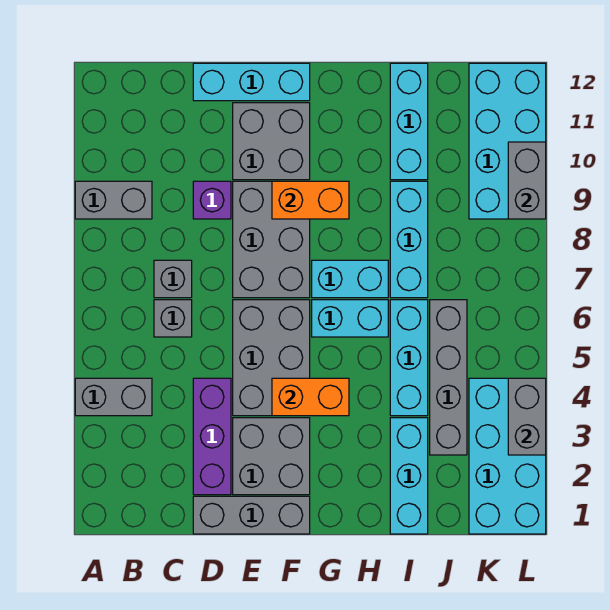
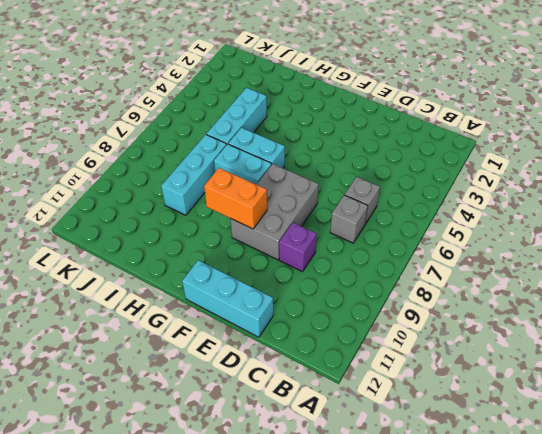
none -> grey 1x2 brick [75,378,152,416]
none -> grey 1x2 brick [75,181,152,219]
none -> grey 1x3 brick [193,496,310,534]

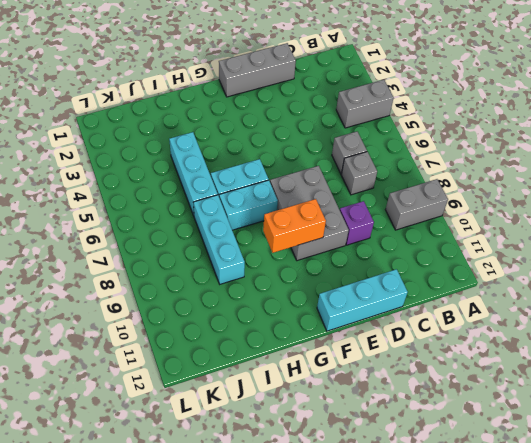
none -> purple 1x3 brick [193,378,231,495]
none -> grey 2x2 brick [233,418,310,495]
none -> grey 2x3 brick [233,300,310,416]

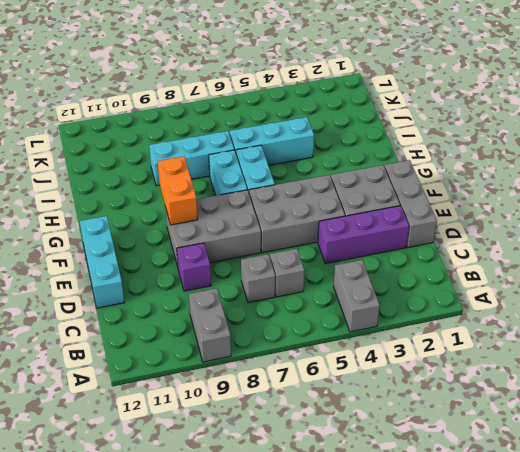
none -> grey 2x2 brick [233,103,310,180]
none -> cyan 1x3 brick [390,418,428,534]
none -> cyan 1x3 brick [390,63,428,180]

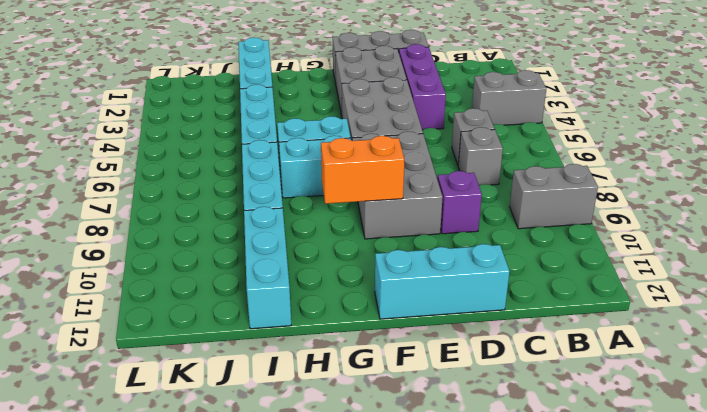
none -> grey 2x2 brick [233,103,310,180]
none -> grey 1x4 brick [430,300,467,455]
none -> cyan 2x4 brick [469,378,546,534]

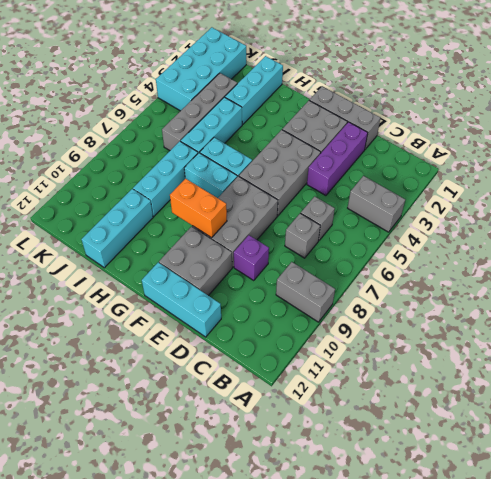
none -> cyan 2x4 brick [469,63,546,219]
none -> orange 1x2 brick [272,378,349,416]
none -> grey 1x2 brick [508,378,546,455]

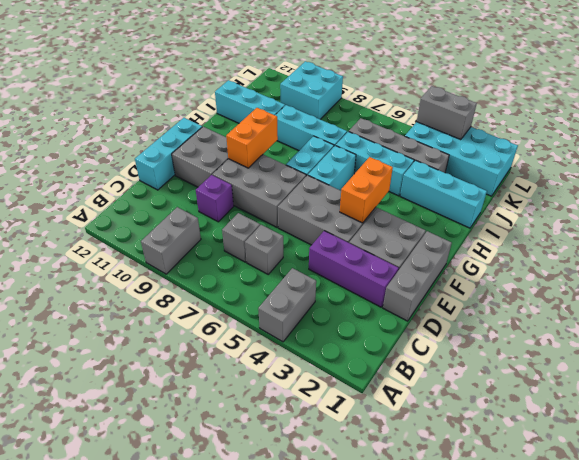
cyan 2x2 brick [280,61,343,119] -> cyan 2x4 brick [469,63,546,219]
none -> grey 1x2 brick [508,142,546,219]

